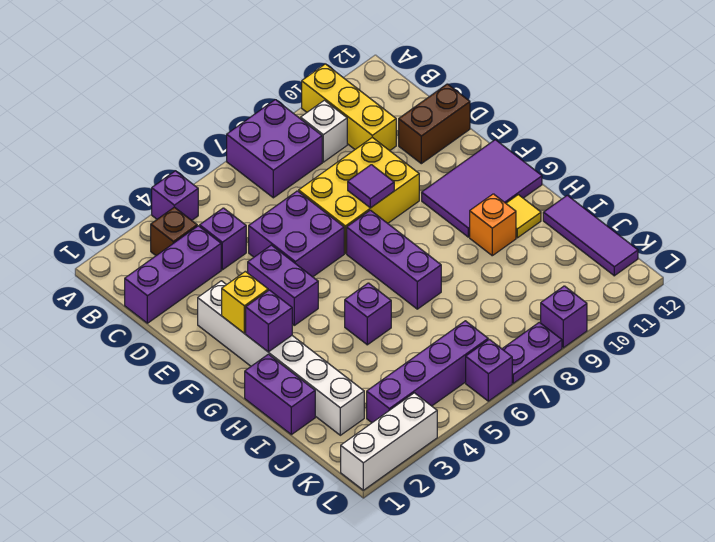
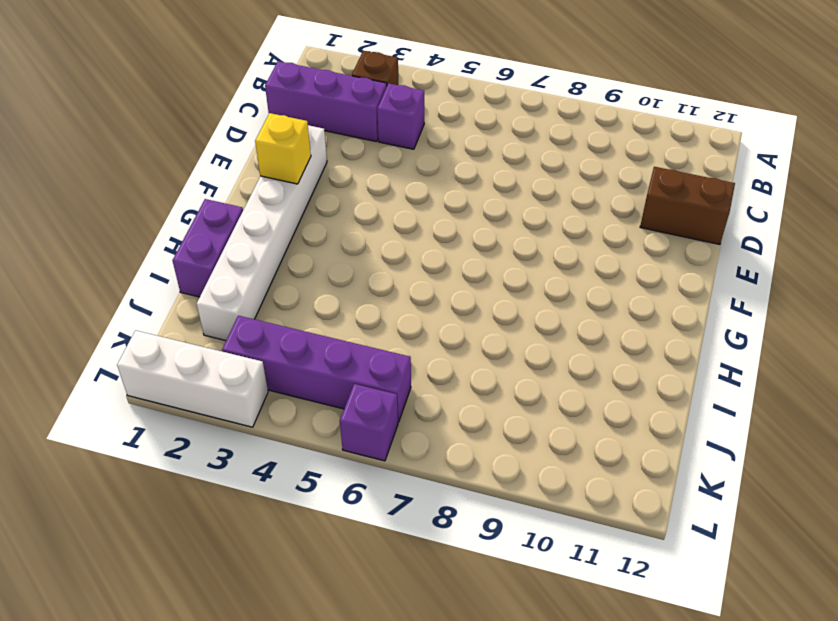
none -> purple 1x1 brick [152,171,198,220]
none -> purple 2x2 brick [227,100,322,198]
none -> yellow 1x3 brick [302,64,396,151]

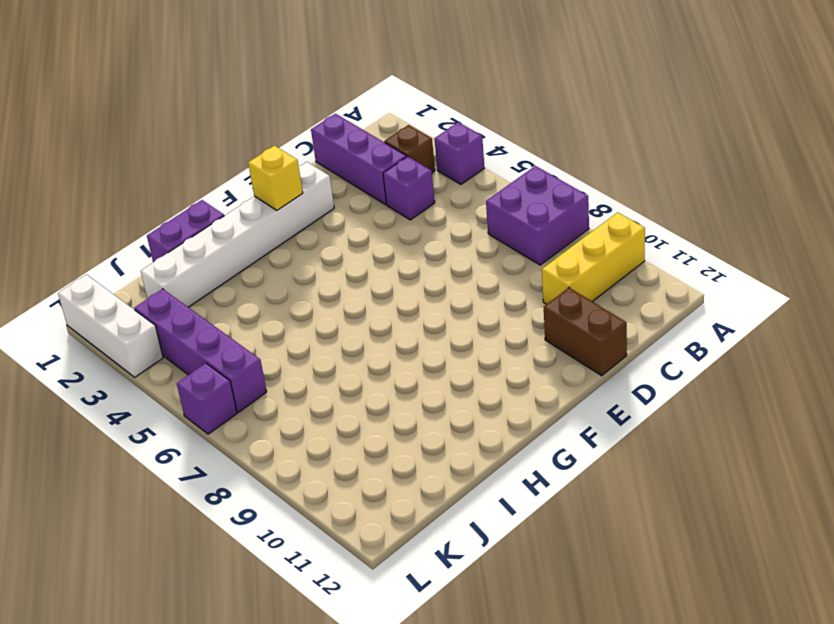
none -> white 1x1 brick [301,100,347,162]
none -> purple 2x2 brick [249,191,344,277]
none -> yellow 2x3 brick [299,137,419,253]

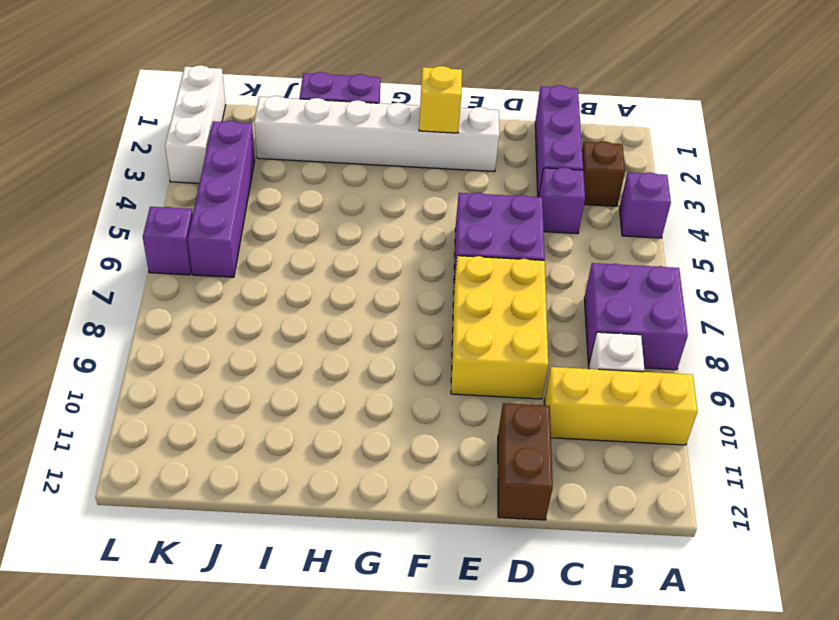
none -> purple 1x2 brick [248,245,318,325]
none -> purple 1x3 brick [347,210,441,309]
none -> purple 2x3 tile [422,140,542,237]

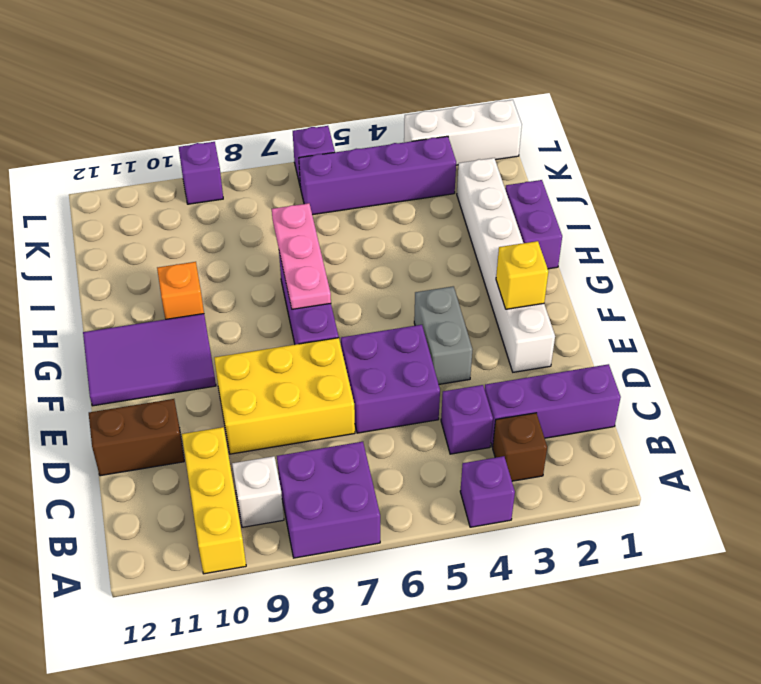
grey 1x2 brick [414,286,472,384] -> purple 1x2 brick [248,245,318,325]
pink 1x3 plate [272,203,331,309] -> none
none -> purple 1x1 brick [345,283,391,345]
none -> yellow 1x1 tile [506,195,541,238]
none -> purple 1x3 tile [543,195,638,276]

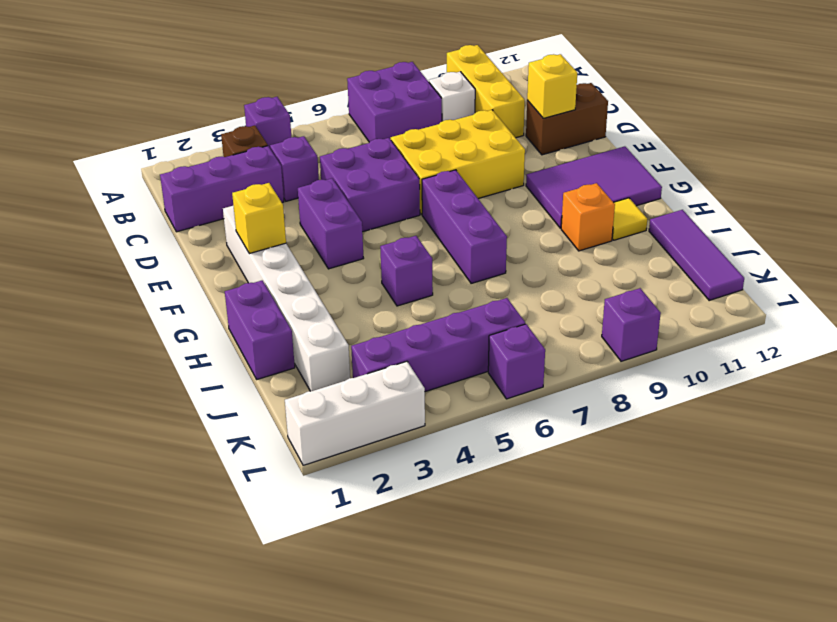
yellow 1x1 brick [527,54,577,118] -> none
none -> purple 1x2 plate [502,322,562,383]
none -> purple 1x1 tile [348,165,394,208]
none -> purple 1x1 brick [246,290,292,352]

